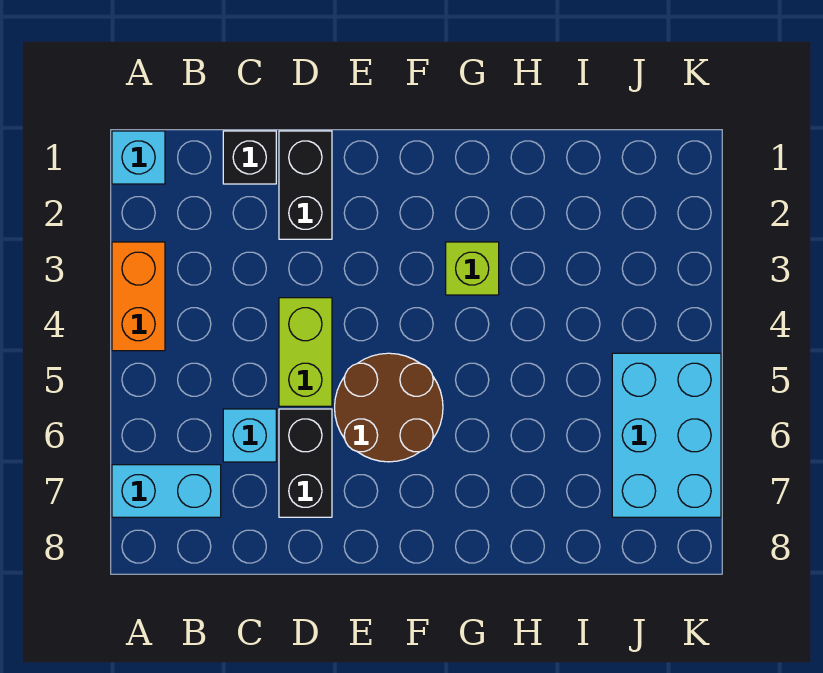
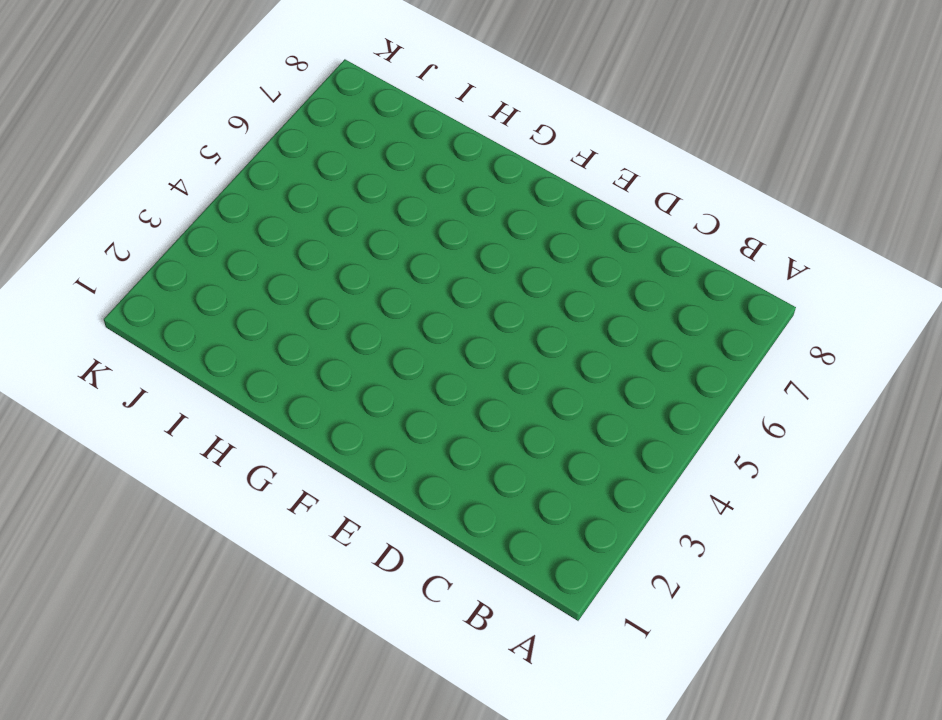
none -> cyan 1x1 brick [112,131,165,184]
none -> orange 1x2 brick [112,242,165,351]

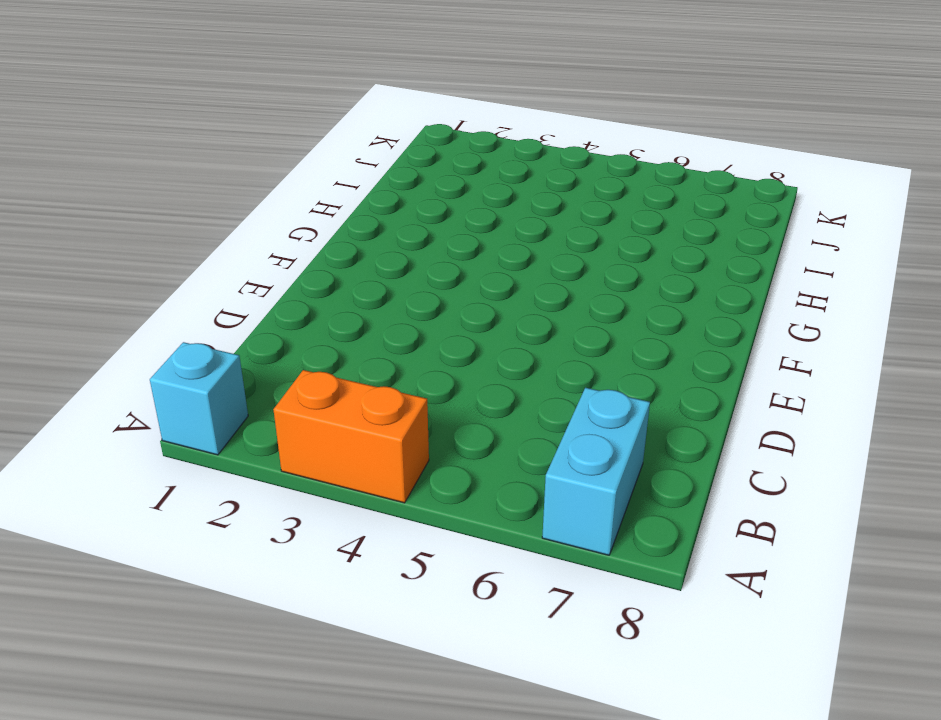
none -> black 1x1 brick [223,131,276,184]
none -> cyan 1x1 brick [223,409,276,462]

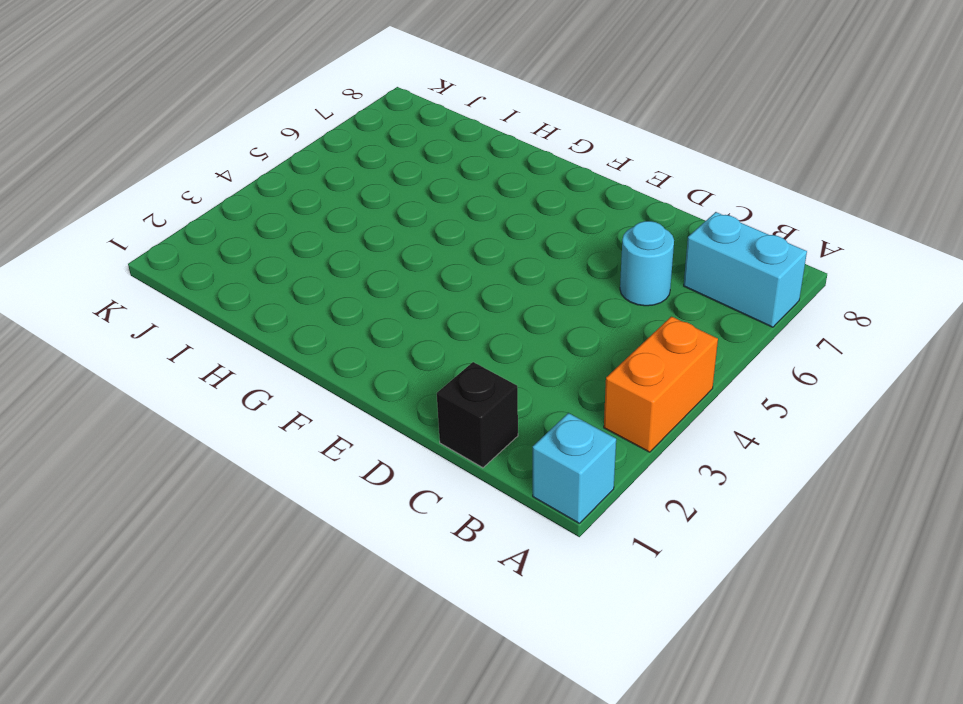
cyan 1x1 round brick [620,221,674,306] -> cyan 1x1 brick [223,409,276,462]
none -> black 1x2 brick [279,131,332,239]
none -> lime 1x2 brick [279,298,332,406]

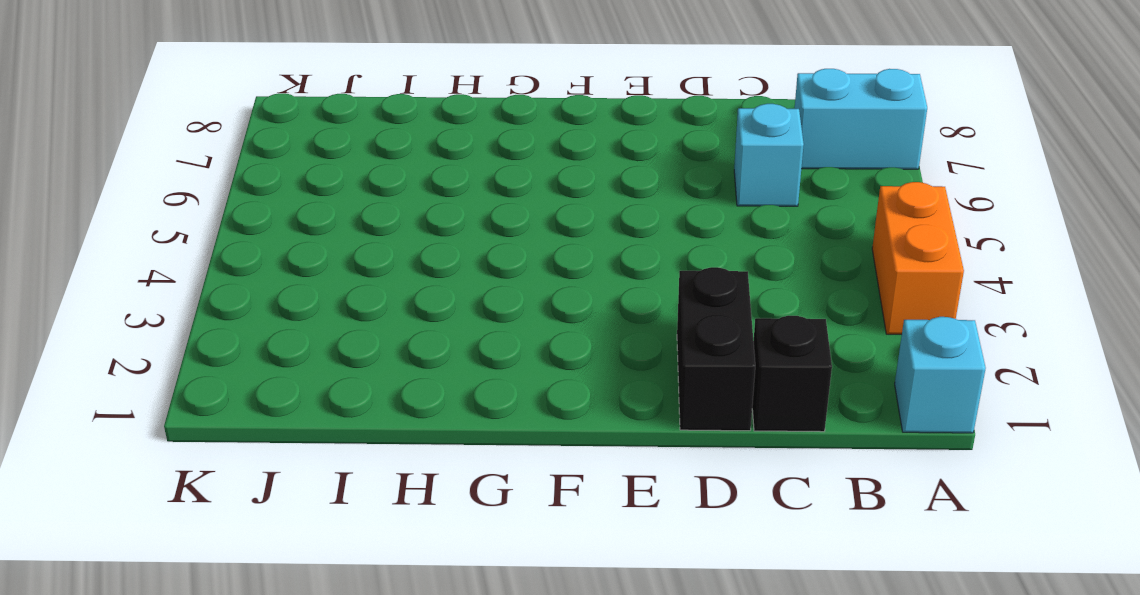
none -> lime 1x2 brick [279,298,332,406]
none -> black 1x2 brick [279,409,332,517]

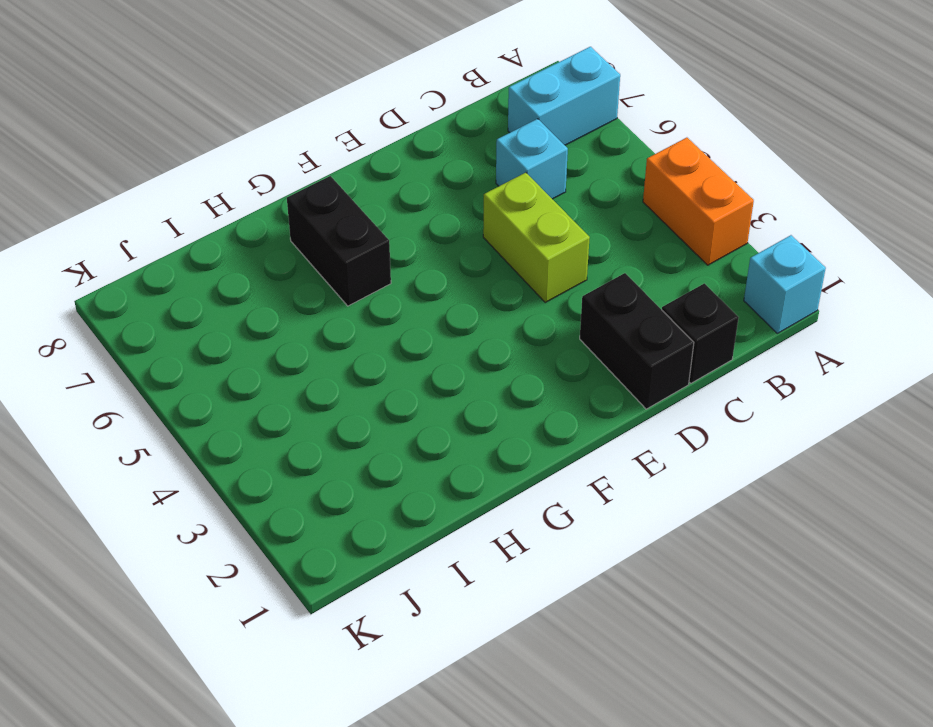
black 1x2 brick [287,176,391,306] -> black 1x2 brick moved to [279,409,332,517]
none -> brown 2x2 round brick [335,353,443,462]
none -> lime 1x1 brick [446,242,499,295]

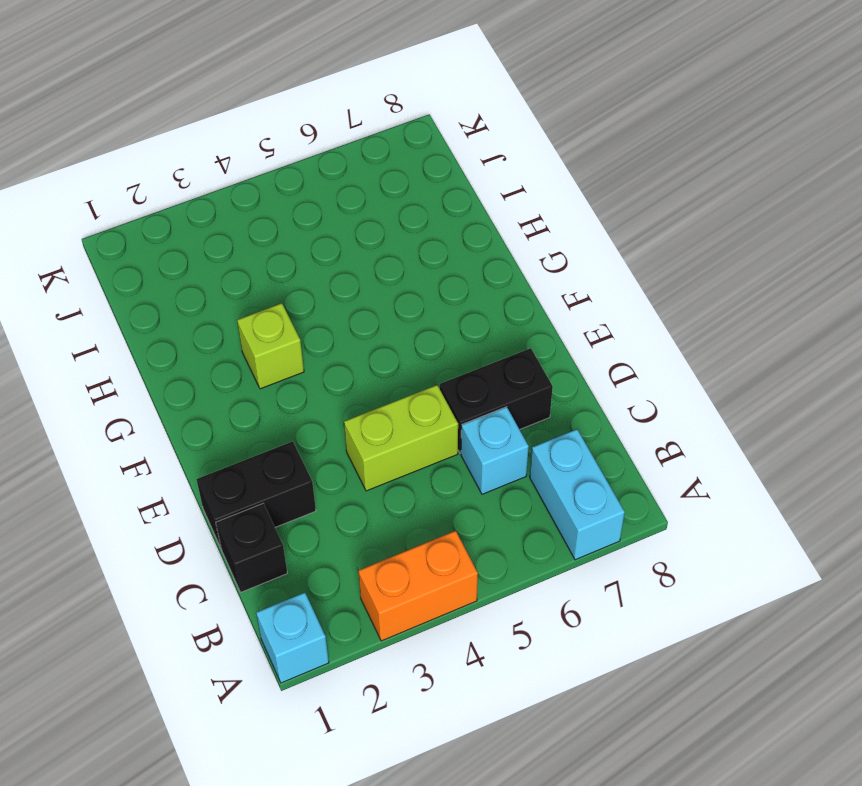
none -> brown 2x2 round brick [335,353,443,462]
none -> cyan 2x3 brick [612,353,721,517]

